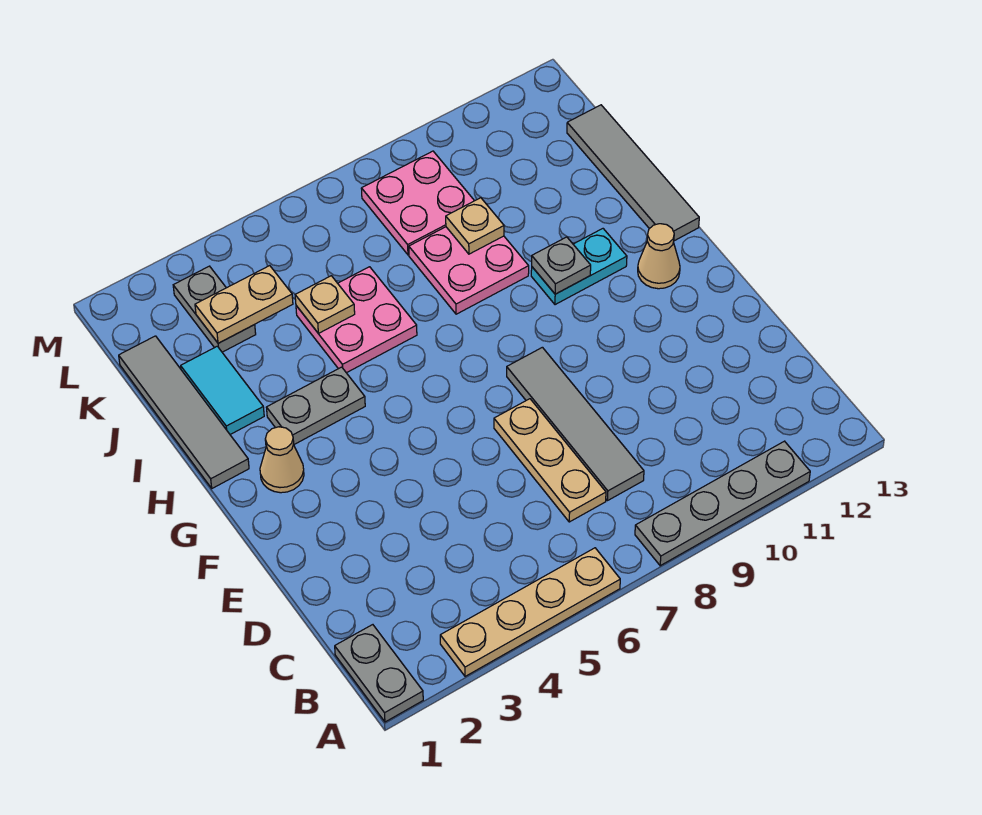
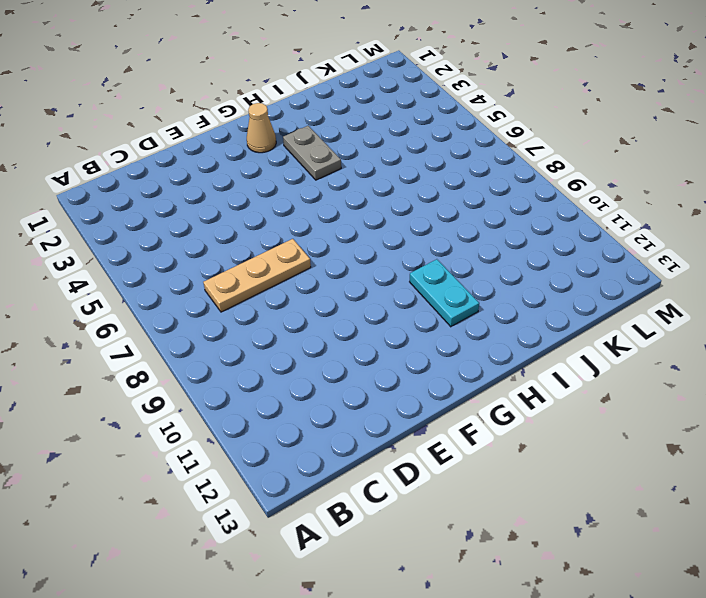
none -> grey 1x2 plate [335,625,423,722]
none -> tan 1x4 plate [440,548,620,676]
none -> grey 1x4 plate [635,441,810,566]

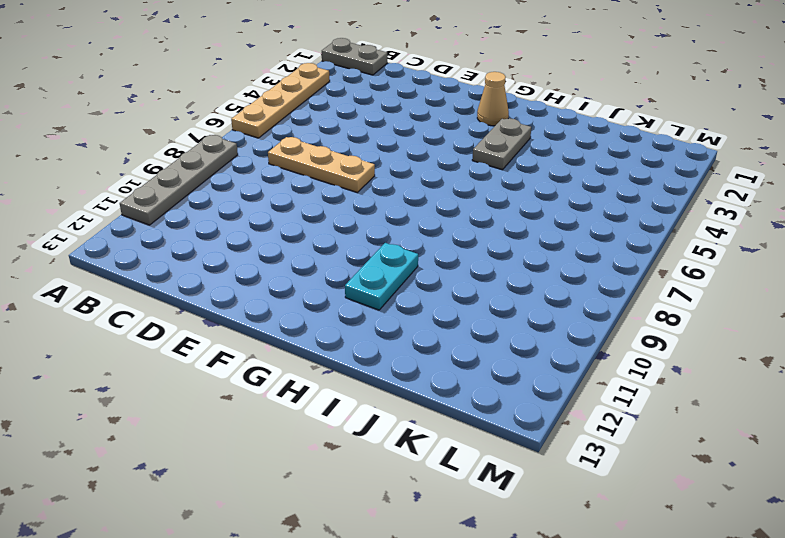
none -> grey 1x4 tile [507,347,644,501]
none -> tan 1x1 cone [638,224,680,289]
none -> grey 1x4 tile [119,336,249,488]

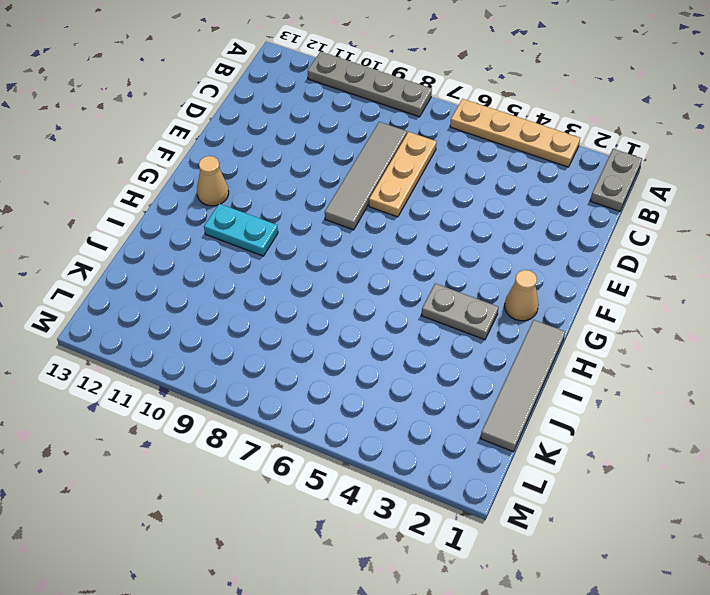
none -> grey 1x4 tile [567,105,699,241]
none -> cyan 1x2 tile [181,346,264,434]
none -> pink 2x2 plate [296,267,417,373]

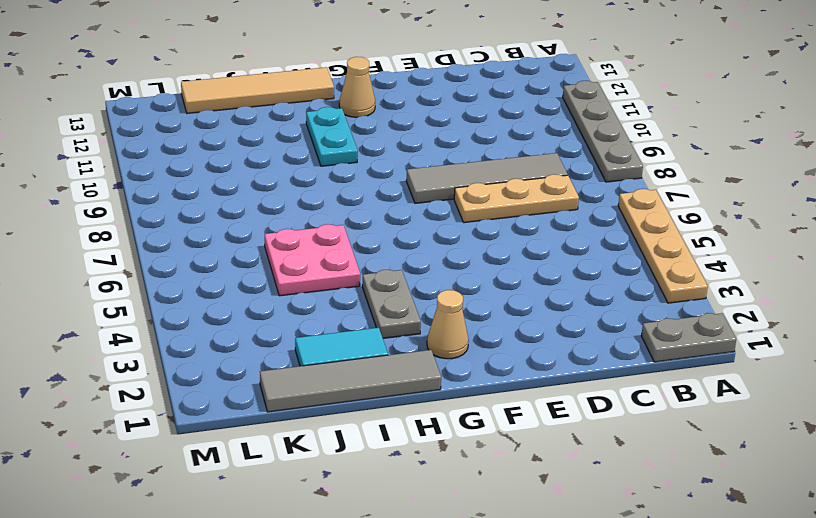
tan 1x4 tile [181,67,334,113] -> grey 1x4 tile [567,105,699,241]
none -> pink 2x2 plate [409,227,529,314]
none -> grey 1x2 plate [173,266,256,352]
none -> pink 2x2 plate [361,151,474,255]

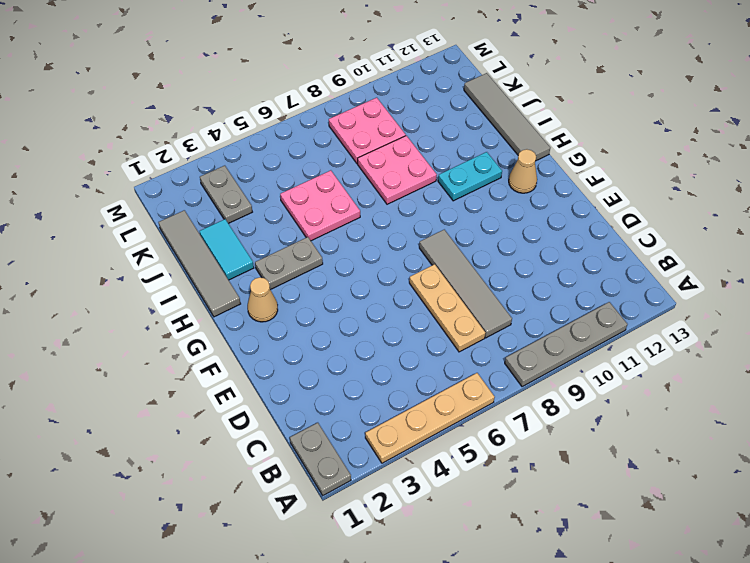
none -> grey 1x1 plate [532,237,591,294]
none -> tan 1x1 plate [295,276,355,333]
none -> tan 1x1 plate [446,198,504,254]

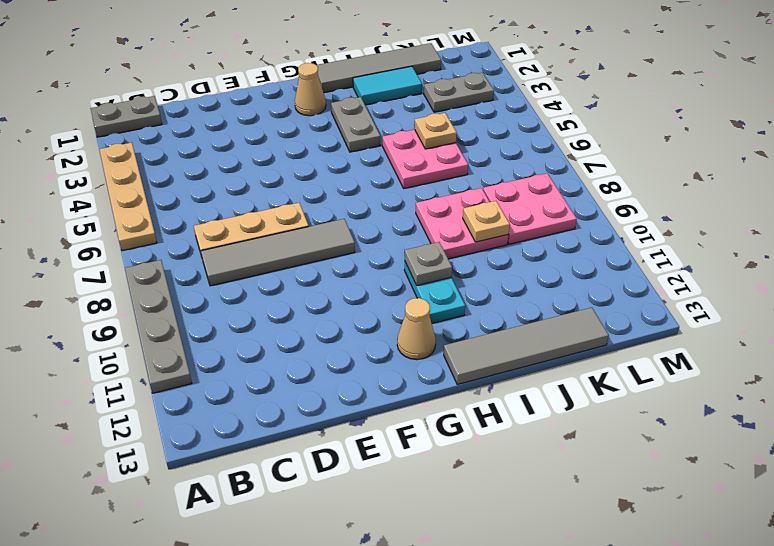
none -> tan 1x2 plate [195,266,293,343]

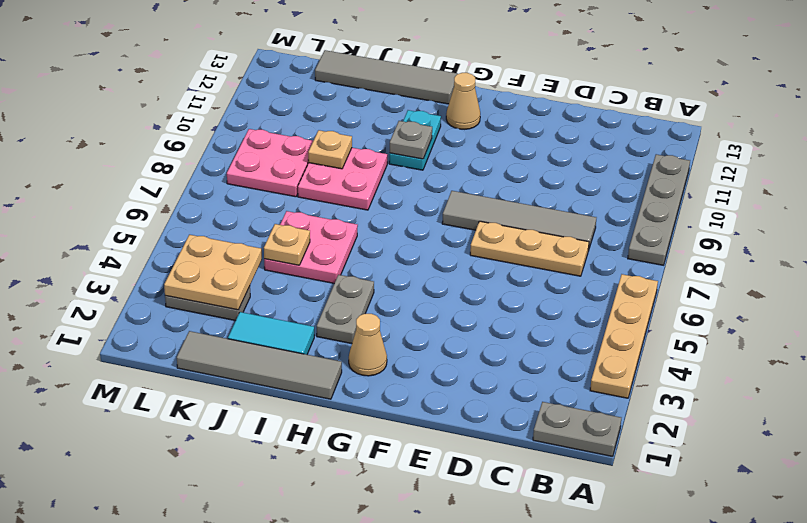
tan 2x2 plate [164,235,262,310] -> tan 1x2 plate [195,266,293,343]

